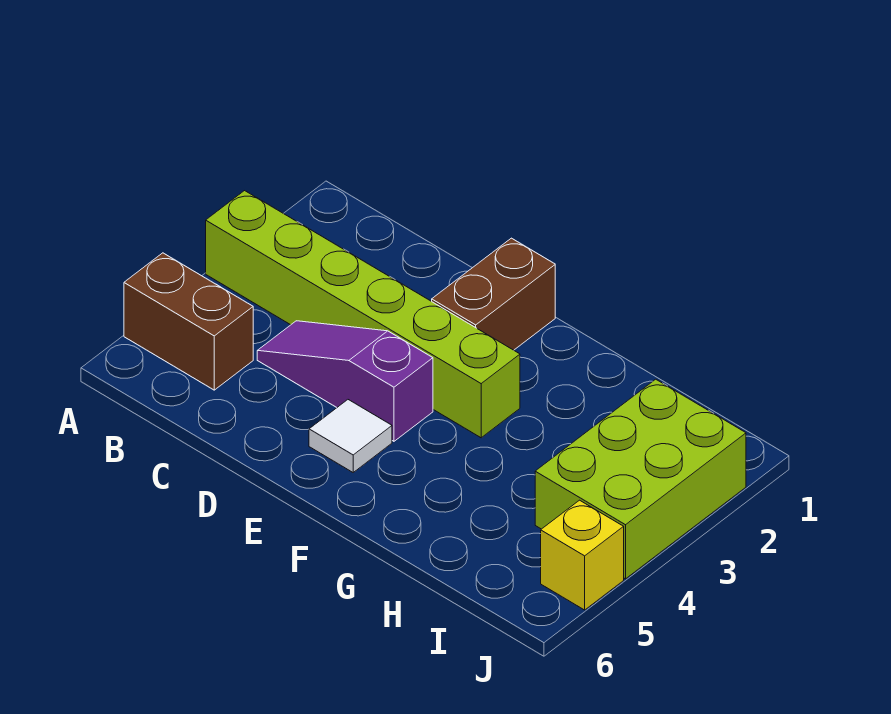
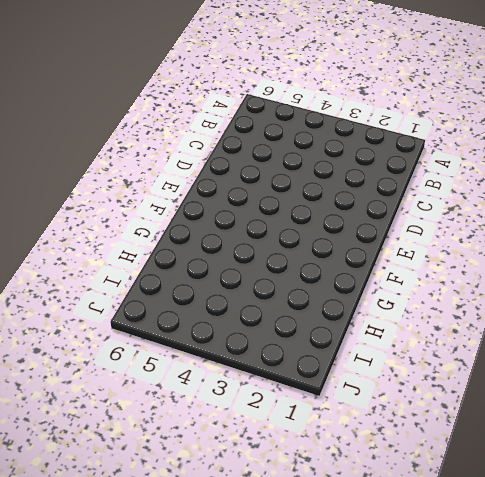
none -> lime 1x6 brick [206,191,520,438]
none -> brown 1x2 brick [124,253,253,390]

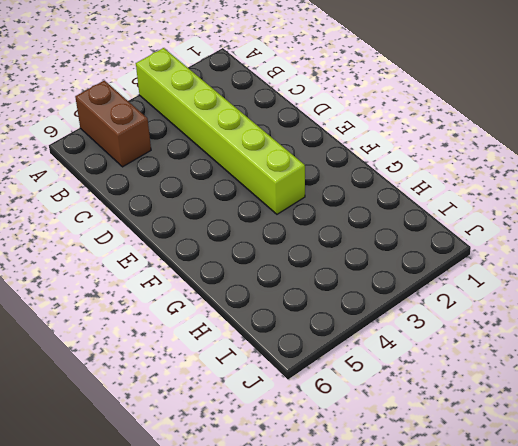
none -> purple 1x3 slope [257,321,433,441]
none -> brown 1x2 brick [432,238,555,350]

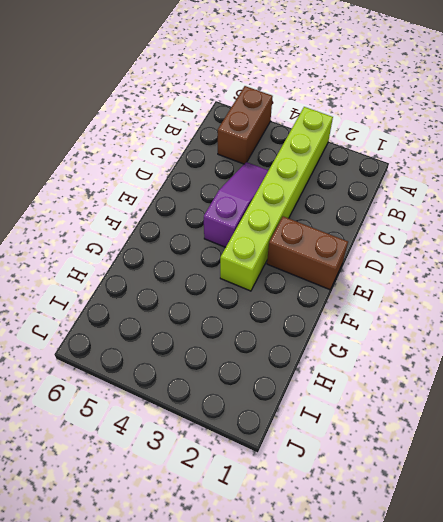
none -> white 1x1 tile [309,400,392,472]
none -> lime 2x3 brick [535,379,746,579]

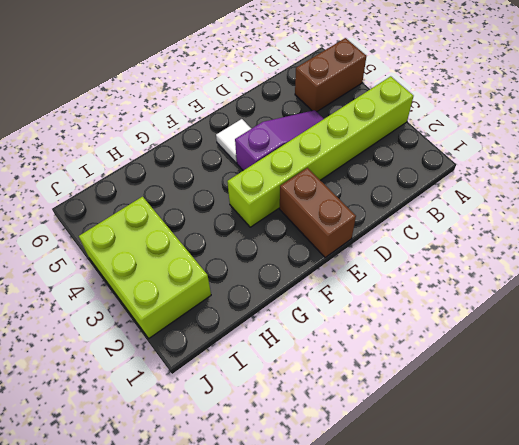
none -> yellow 1x1 brick [541,500,624,610]

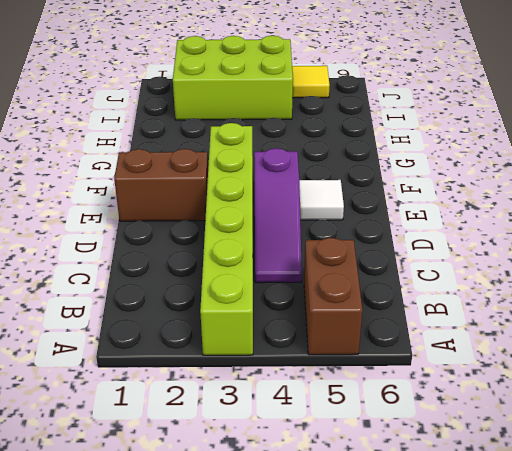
yellow 1x1 tile [292,66,330,98] -> yellow 1x1 brick [541,500,624,610]

